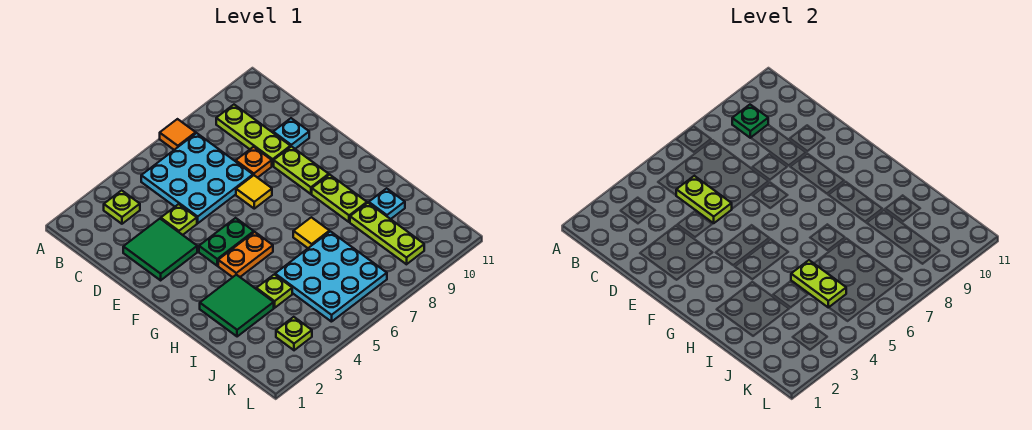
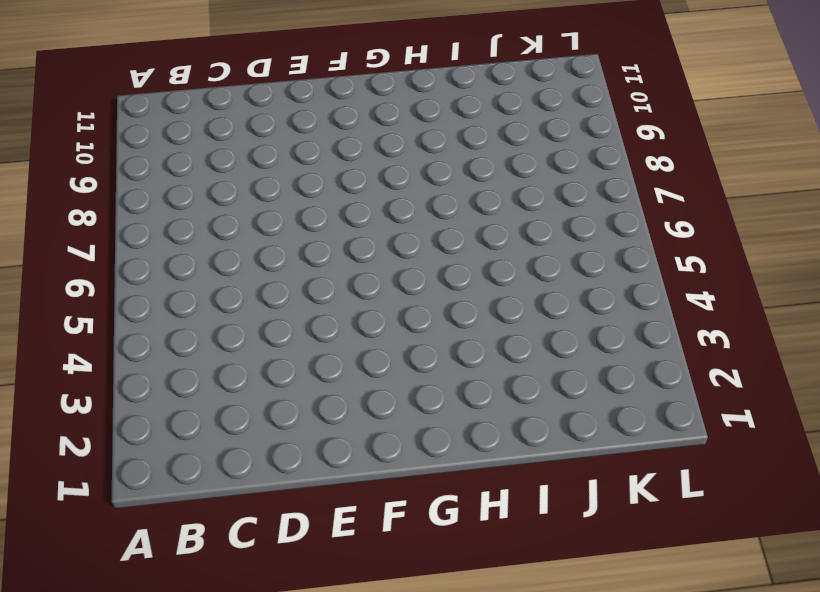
none -> orange 1x1 tile [160,119,196,150]
none -> lime 1x1 plate [104,190,140,224]
none -> cyan 3x3 plate [141,133,253,223]

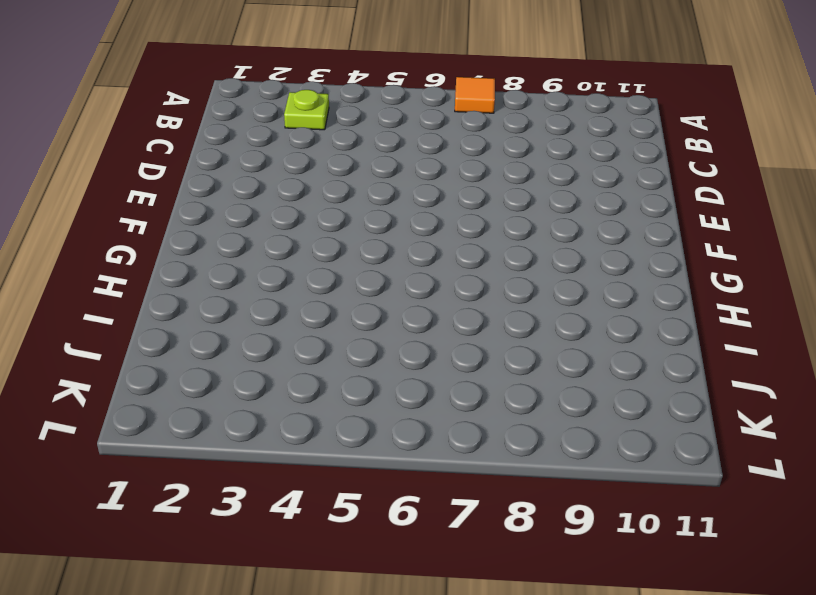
none -> cyan 3x3 plate [141,133,253,223]
none -> lime 1x3 plate [216,105,291,166]
none -> green 2x2 tile [123,219,197,280]

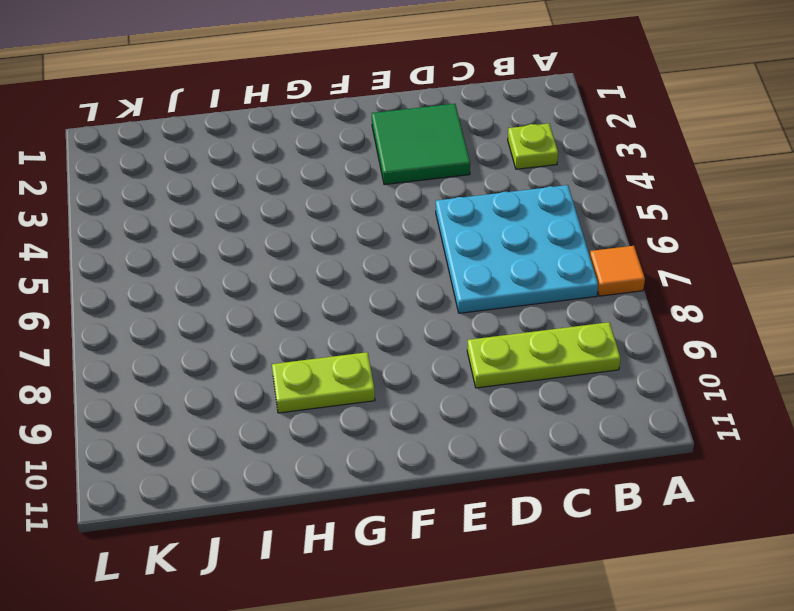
none -> lime 1x1 plate [161,204,197,235]
none -> orange 1x1 plate [236,147,272,178]
none -> cyan 1x1 plate [273,118,309,149]

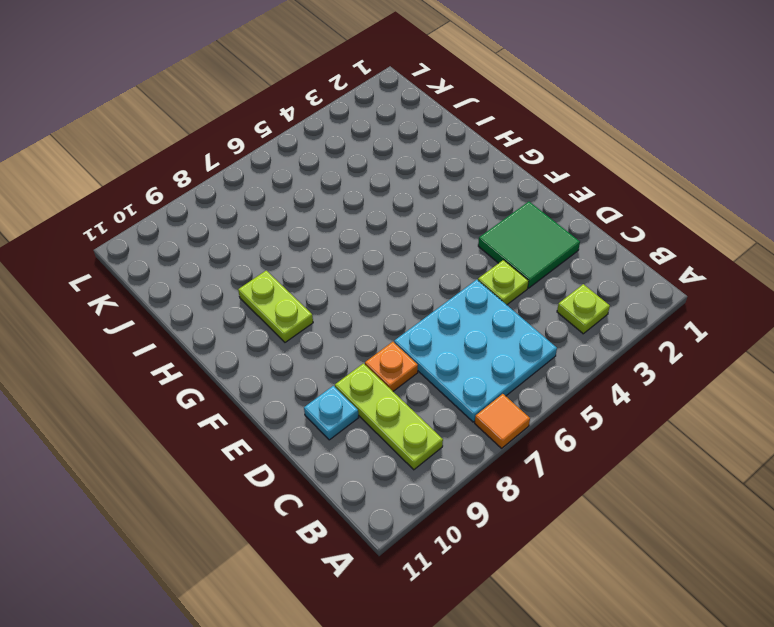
none -> yellow 1x1 tile [236,175,272,209]
none -> lime 1x2 plate [274,146,329,194]
none -> green 1x2 plate [199,218,254,266]

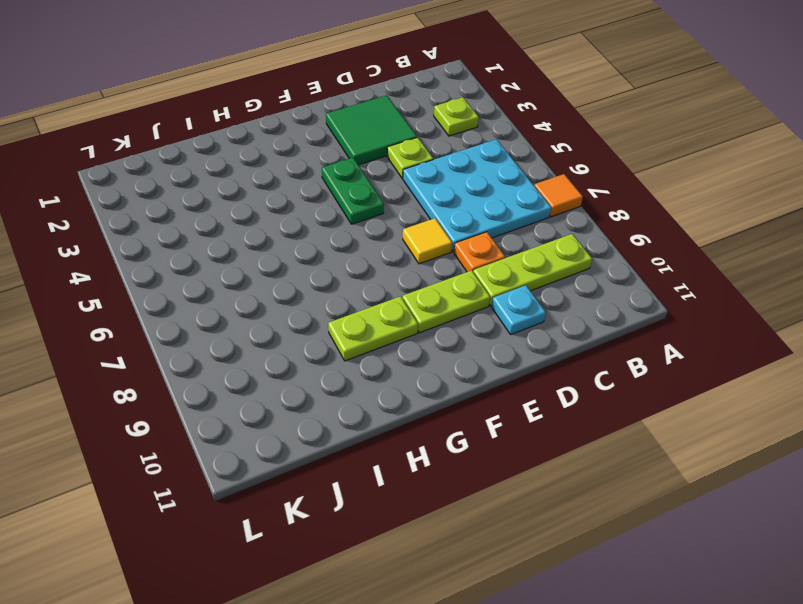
none -> orange 1x2 plate [218,232,273,277]
none -> green 2x2 tile [200,275,274,337]
none -> yellow 1x1 tile [293,217,330,248]

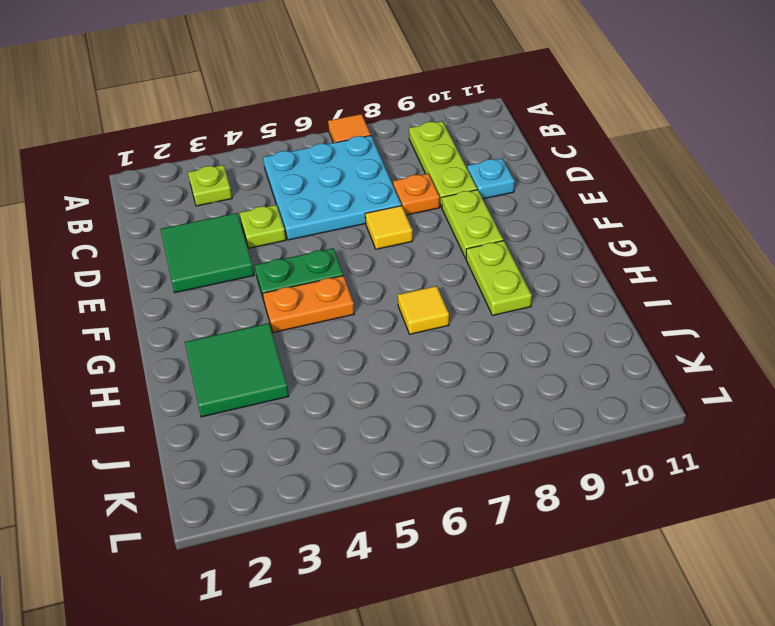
none -> lime 1x1 plate [256,274,292,308]
none -> cyan 3x3 plate [275,231,387,322]
none -> lime 1x3 plate [350,203,424,264]

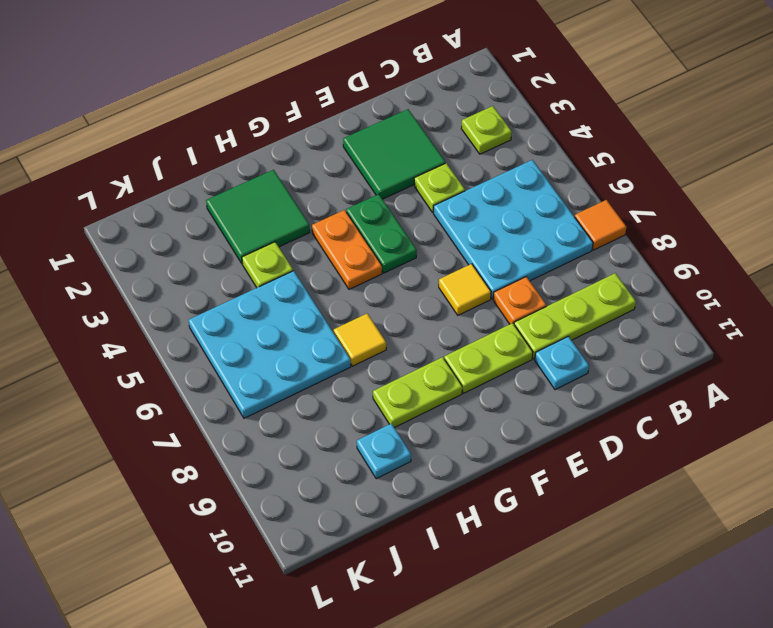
none -> lime 1x3 plate [350,203,424,264]
none -> lime 1x1 plate [276,317,312,350]
none -> green 1x1 plate [732,105,768,138]

